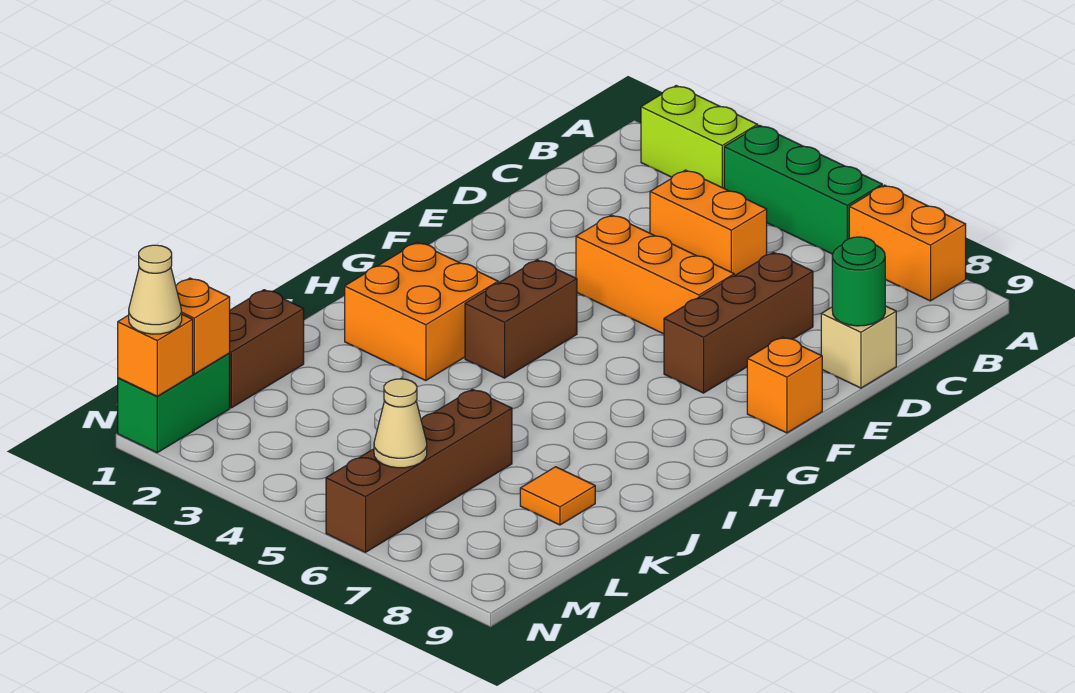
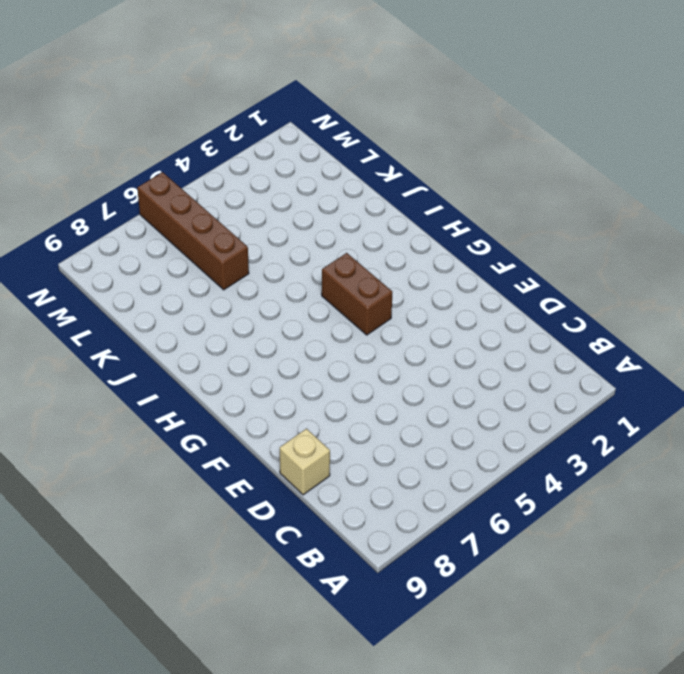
none -> lime 1x2 brick [641,86,758,188]
none -> green 1x3 brick [724,125,882,254]
none -> orange 1x2 brick [849,185,966,301]

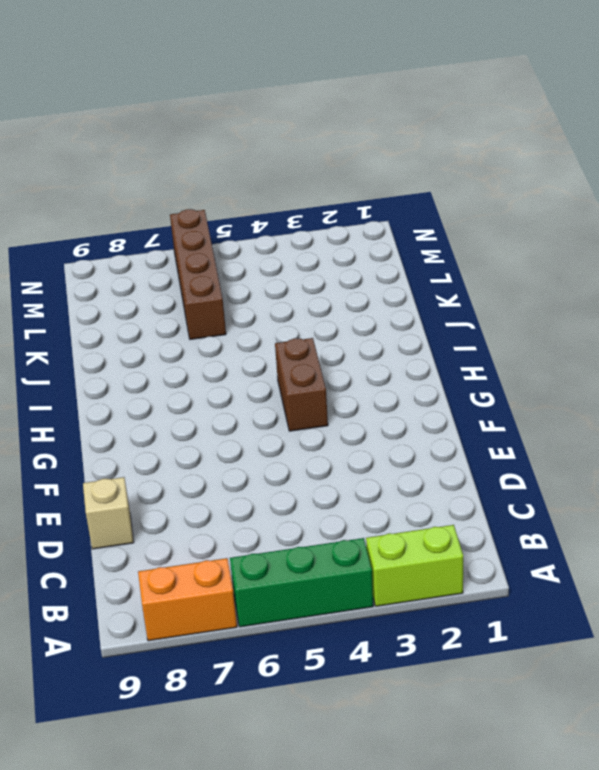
none -> orange 1x2 brick [650,170,767,276]
none -> brown 1x3 brick [664,252,813,393]
none -> orange 1x3 brick [576,215,734,334]

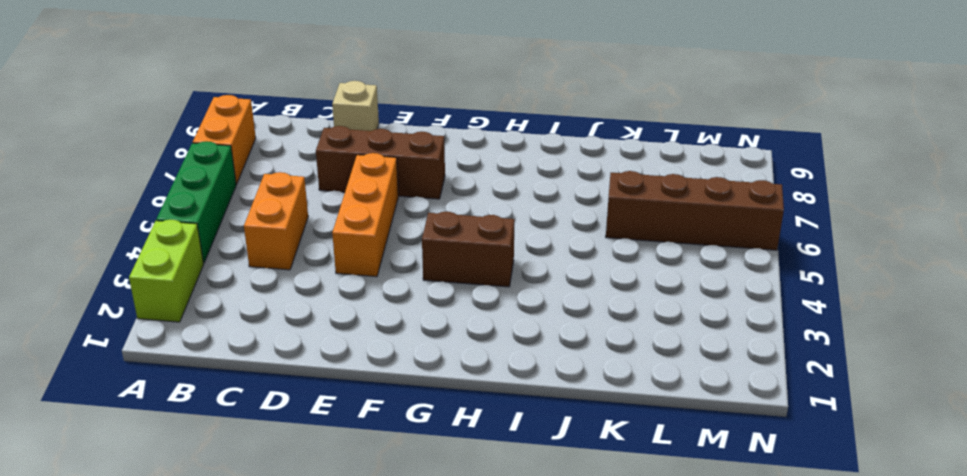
none -> orange 1x1 brick [747,337,822,433]
none -> orange 2x2 brick [345,242,498,381]
none -> brown 1x2 brick [229,290,304,408]

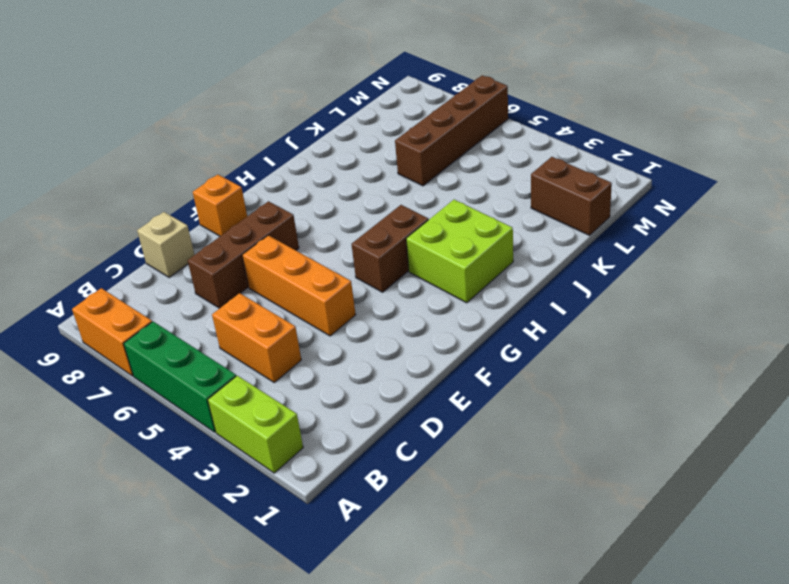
lime 2x2 brick [406,200,513,303] -> orange 2x2 brick [345,242,498,381]
brown 1x2 brick [531,157,612,235] -> brown 1x2 brick turned to [229,290,304,408]
none -> orange 1x1 tile [520,467,595,525]
none -> green 1x2 brick [118,353,230,453]
none -> green 1x1 round brick [832,237,885,326]

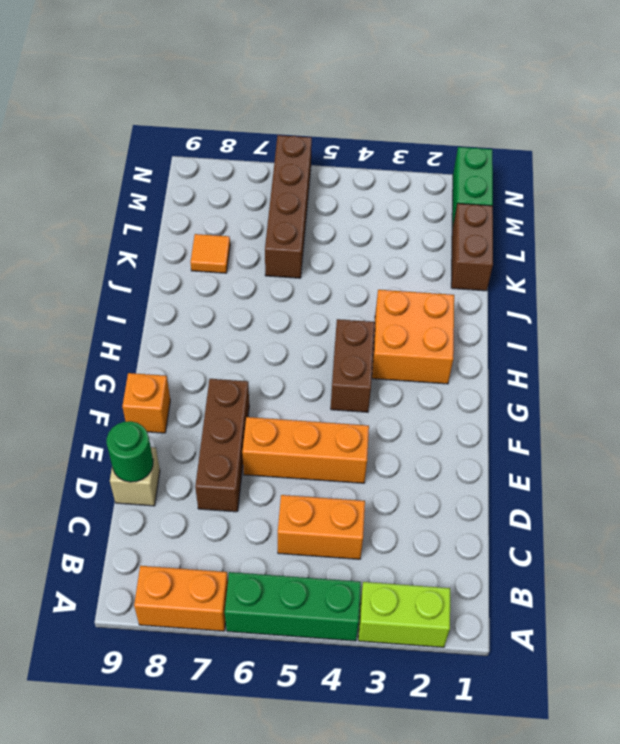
none -> orange 1x1 brick [176,278,230,374]
none -> tan 1x1 cone [374,379,427,468]
none -> orange 1x1 brick [118,315,193,396]

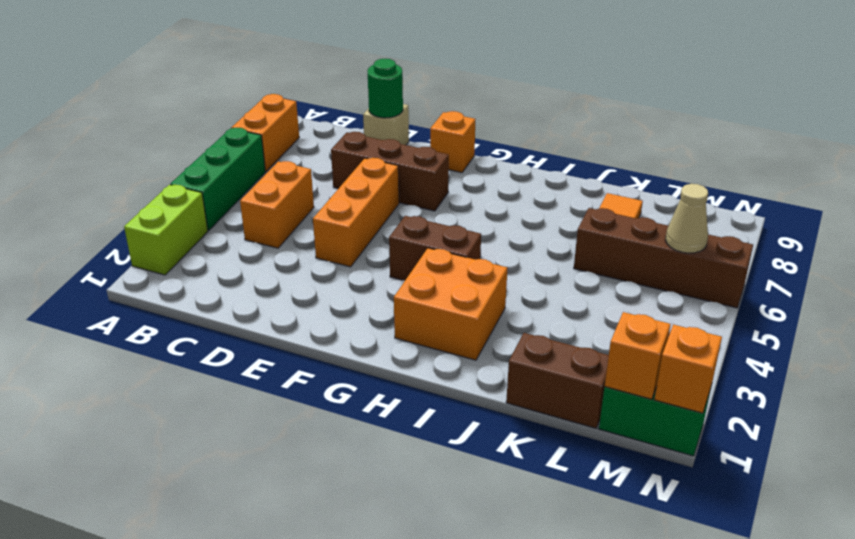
none -> tan 1x1 cone [129,245,182,334]

